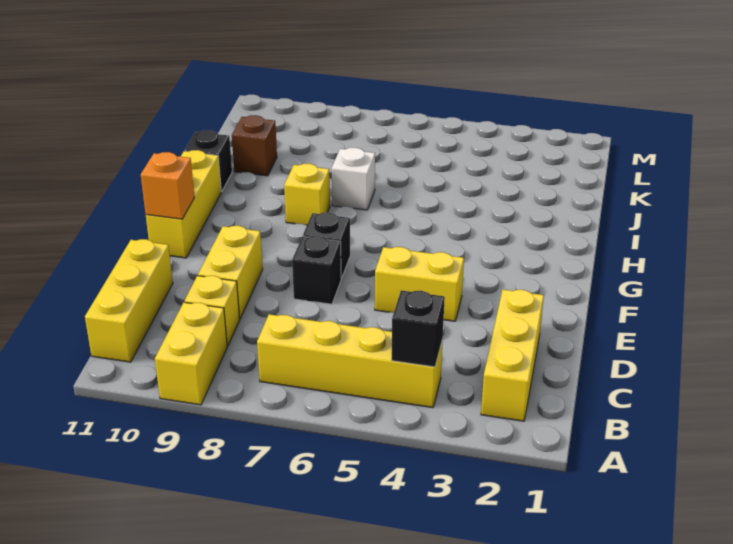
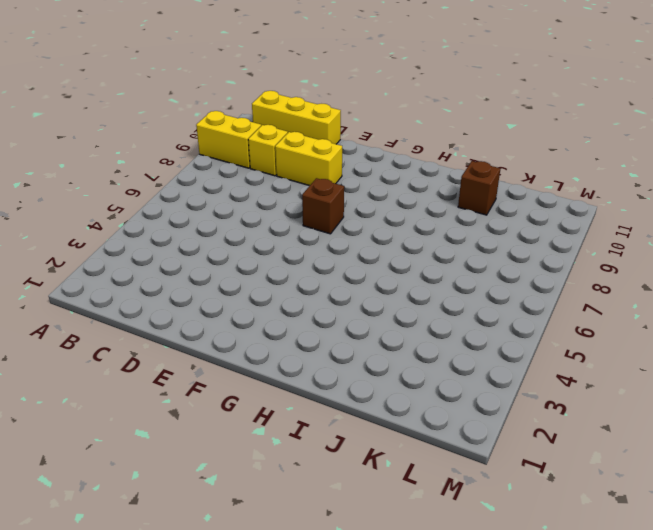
brown 1x1 brick [302,178,344,234] -> black 1x1 brick [303,212,350,279]
none -> yellow 1x3 brick [481,290,544,421]
none -> yellow 1x4 brick [257,314,443,408]
none -> yellow 1x2 brick [375,247,464,321]

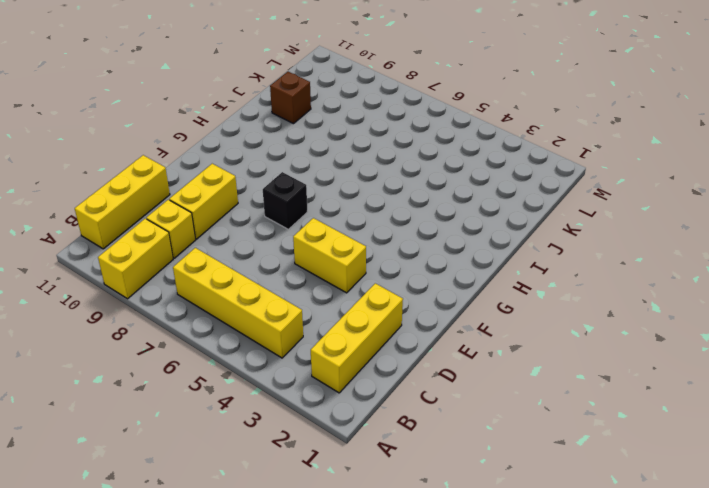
none -> black 1x1 brick [292,236,341,304]
none -> yellow 1x3 brick [146,150,221,258]
none -> yellow 1x1 brick [284,164,330,225]

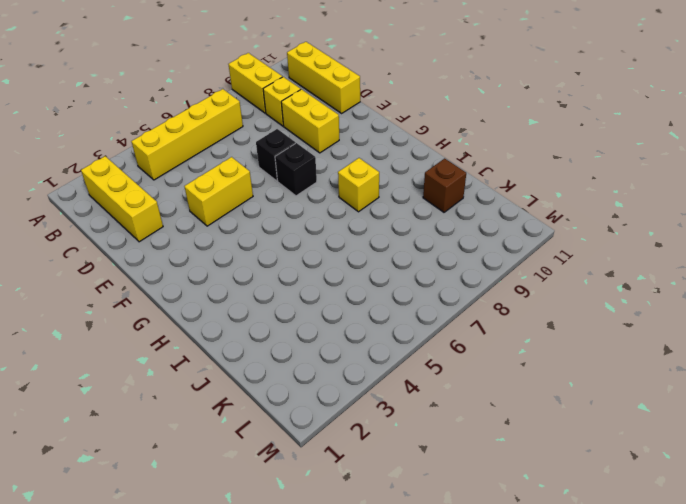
none -> yellow 1x3 brick [146,150,221,258]
none -> white 1x1 brick [332,148,375,210]
none -> black 1x1 brick [184,130,232,192]

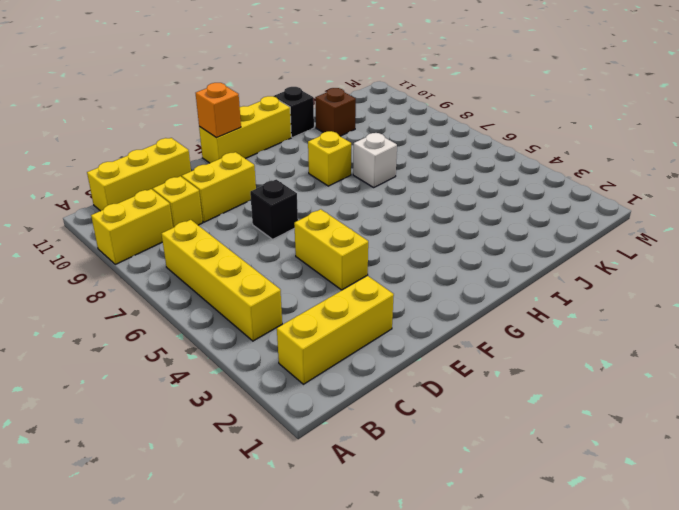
none -> black 1x1 brick [303,212,350,279]
none -> black 1x1 brick [392,290,445,367]

